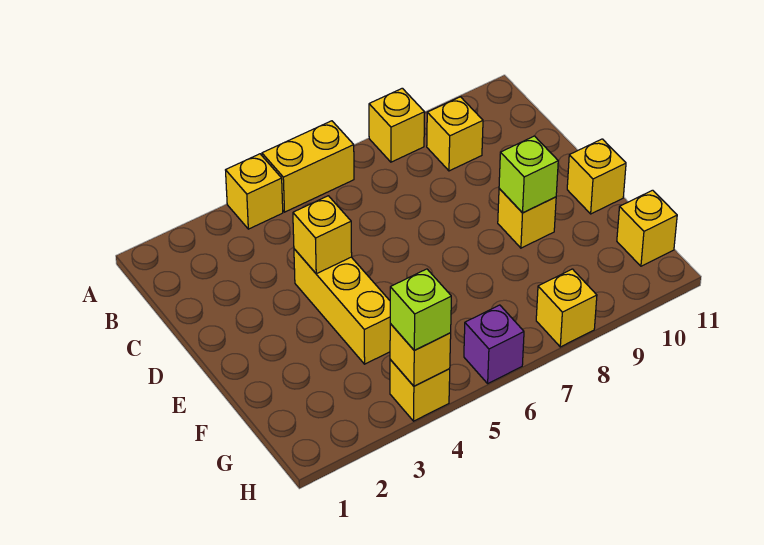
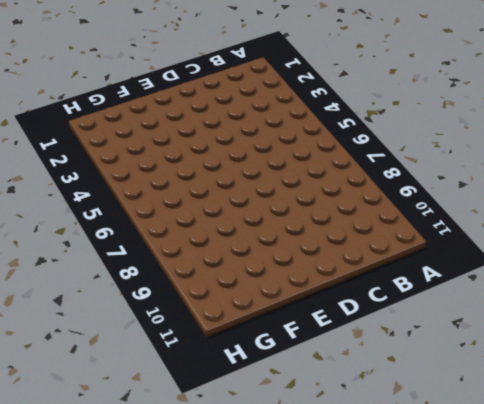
none -> yellow 1x1 brick [226,154,283,229]
none -> yellow 1x2 brick [262,121,354,212]
none -> yellow 1x1 brick [369,88,424,162]

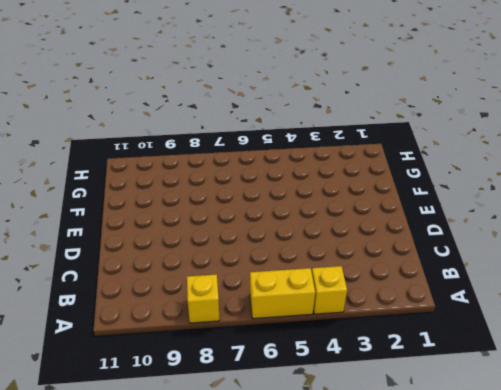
none -> yellow 1x1 brick [427,97,483,171]
none -> yellow 1x3 brick [294,249,390,364]
none -> yellow 1x1 brick [498,188,556,248]

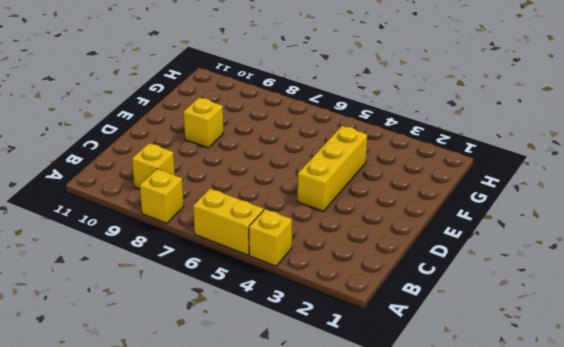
none -> yellow 1x1 brick [567,139,626,214]
none -> yellow 1x1 brick [617,190,677,266]
none -> yellow 1x1 brick [390,360,450,421]

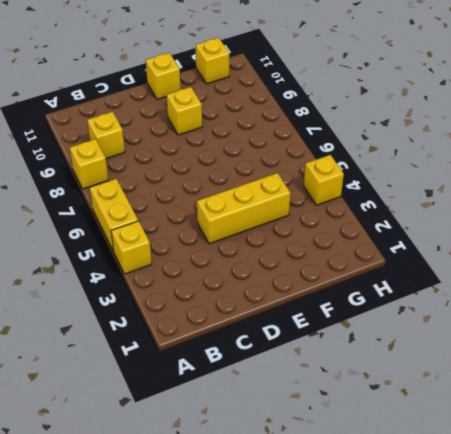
none -> purple 1x1 brick [464,305,524,383]
none -> yellow 1x1 brick [536,269,597,347]
none -> yellow 1x1 brick [293,196,352,274]

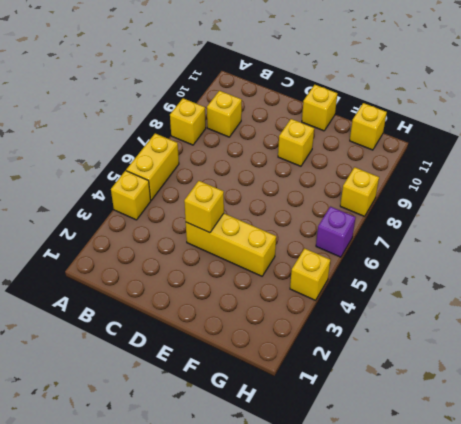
none -> lime 1x1 brick [499,136,558,213]
none -> yellow 1x1 brick [390,324,451,386]
none -> lime 1x1 brick [390,269,451,350]

